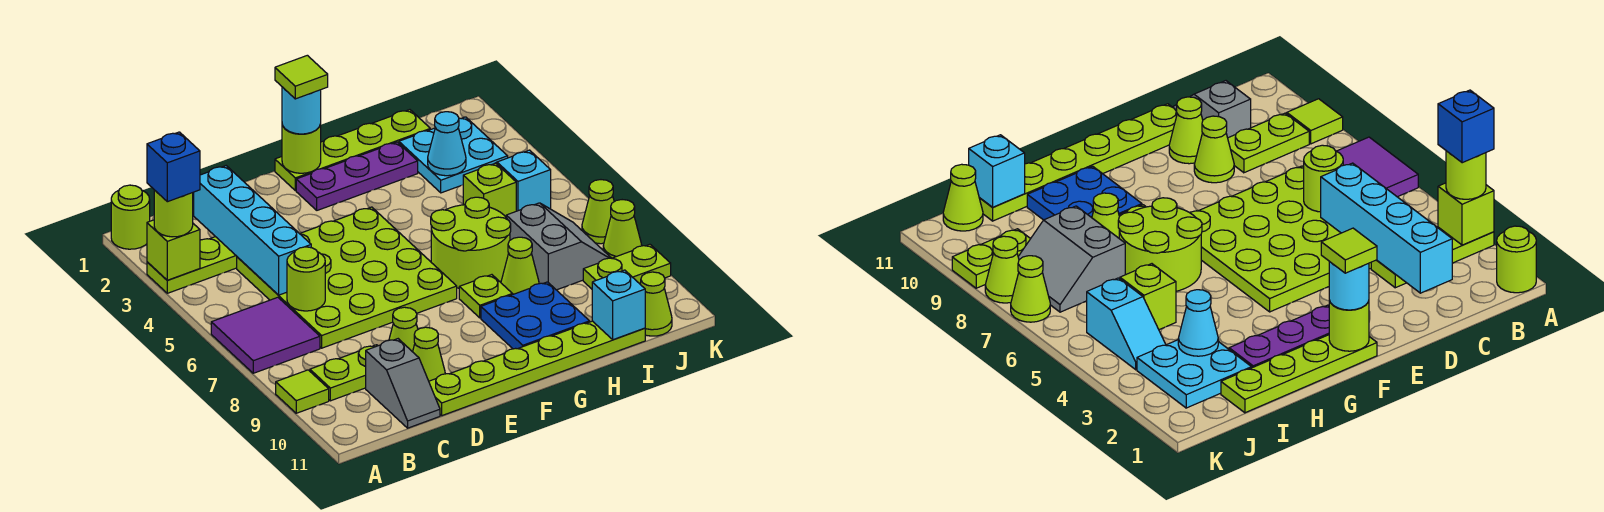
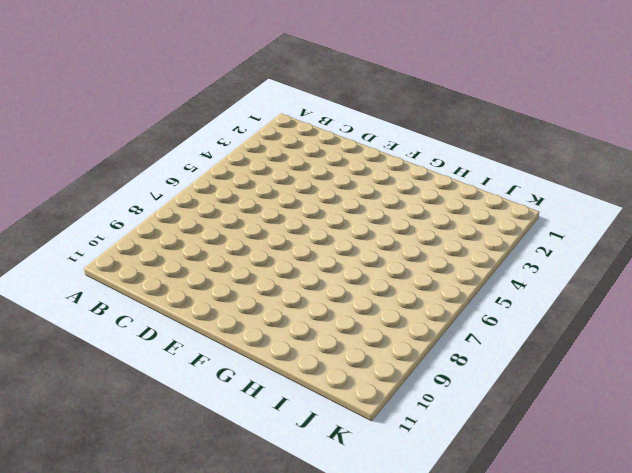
none -> lime 1x1 round brick [111,185,150,249]
none -> lime 1x3 plate [147,237,237,293]
none -> purple 2x2 tile [211,297,320,373]
none -> lime 1x1 tile [276,370,329,413]

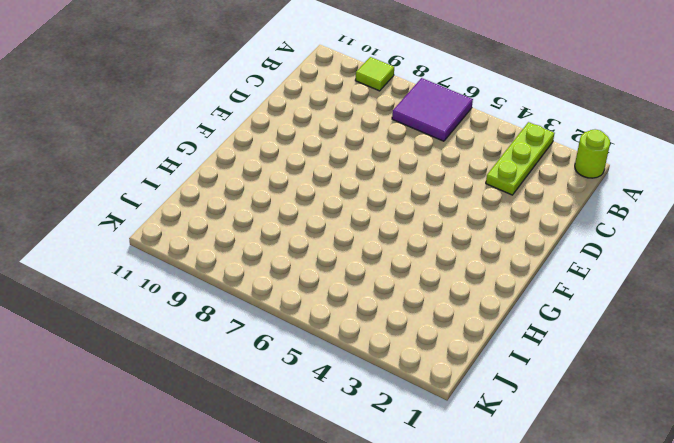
none -> lime 1x2 plate [310,345,378,401]
none -> lime 4x4 plate [237,207,457,348]
none -> grey 1x2 slope [366,339,440,428]
none -> lime 1x1 cone [389,307,418,352]

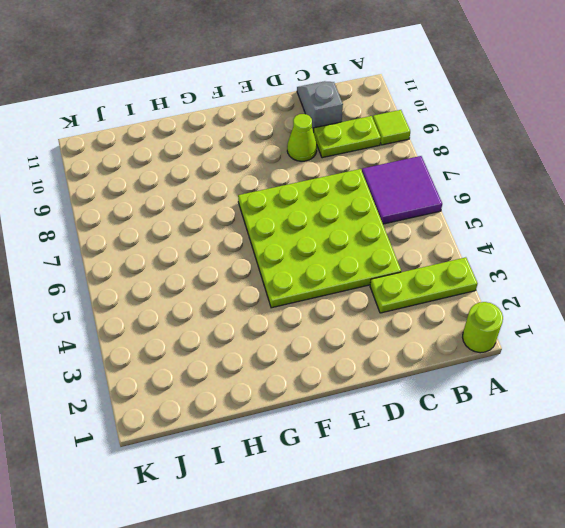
none -> lime 1x1 cone [413,327,445,381]
none -> lime 1x6 plate [429,321,645,416]
none -> lime 1x4 plate [275,110,430,191]
none -> purple 1x3 plate [296,142,418,210]

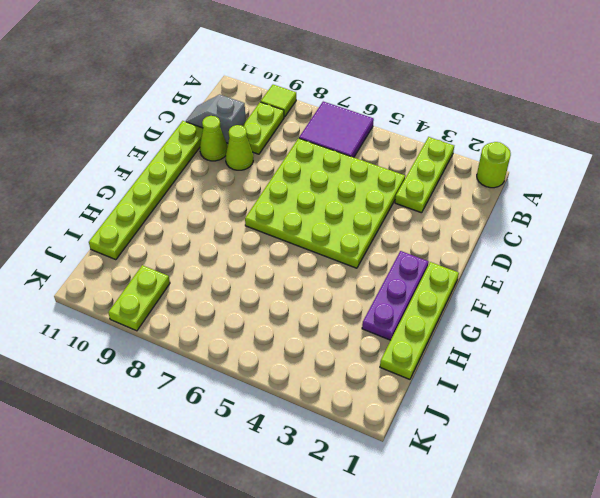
none -> lime 2x2 round brick [431,197,511,288]
none -> lime 1x1 plate [459,275,512,318]
none -> blue 2x2 plate [481,282,590,349]
none -> lime 1x1 cone [501,237,539,295]

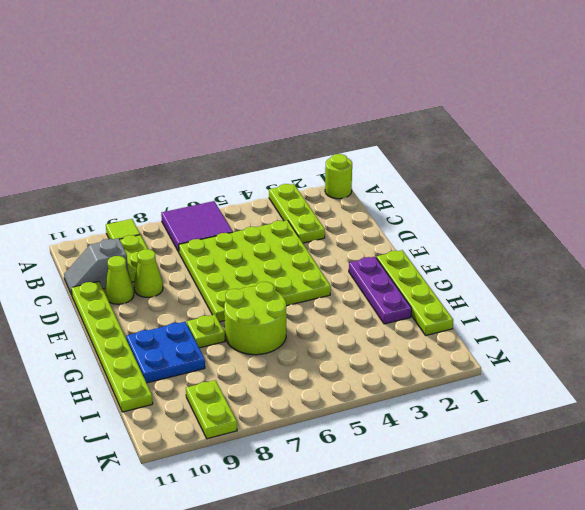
none -> lime 1x1 cone [501,237,539,295]
none -> cyan 2x2 plate [399,117,508,193]
none -> lime 1x1 brick [463,163,516,217]
none -> grey 2x2 slope [506,203,611,290]

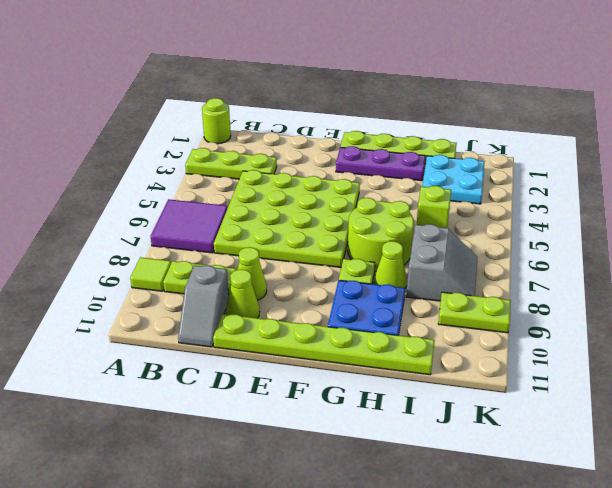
none -> cyan 1x2 slope [496,150,551,211]
none -> lime 1x1 cone [641,272,672,336]
none -> lime 1x1 cone [582,180,614,244]
none -> lime 1x1 cone [603,200,642,258]

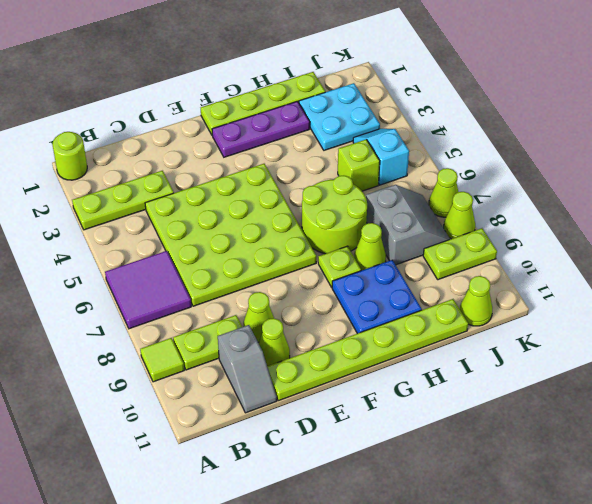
none -> lime 1x1 brick [147,220,200,280]
none -> cyan 1x4 brick [194,166,311,295]
none -> lime 1x1 round brick [287,247,325,311]
none -> lime 1x1 round brick [282,124,321,173]

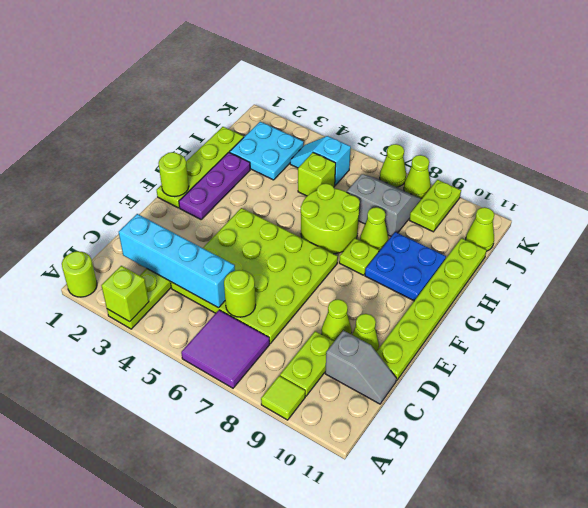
none -> cyan 1x1 cone [428,112,466,176]
none -> cyan 1x1 brick [592,270,645,340]
none -> lime 1x1 round brick [154,190,193,237]
none -> cyan 1x1 round brick [282,87,321,134]

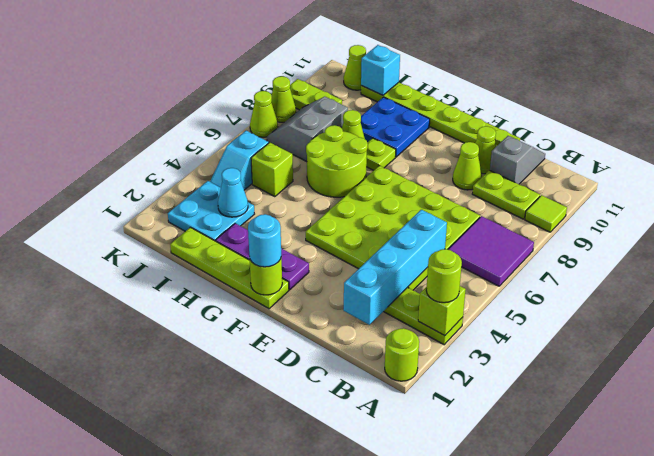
none -> lime 1x1 round brick [287,247,325,311]
none -> blue 1x1 brick [147,132,200,202]
none -> lime 1x1 tile [275,55,328,99]

